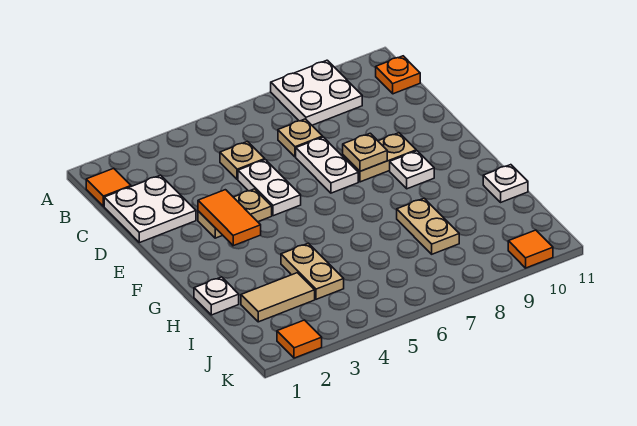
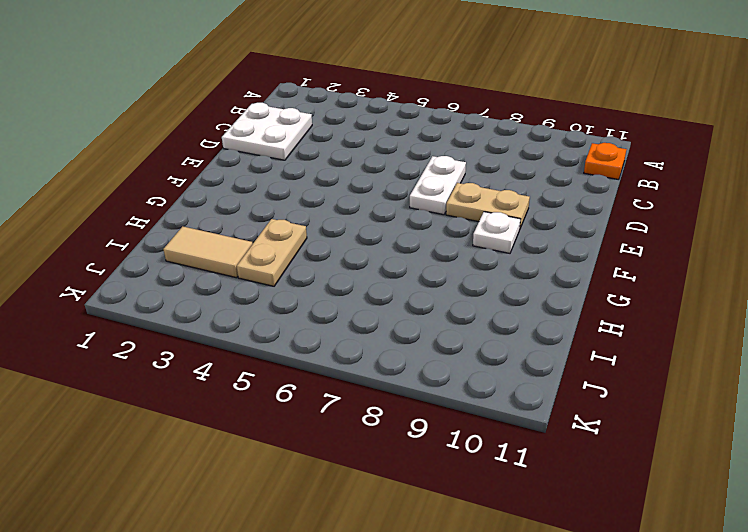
none -> white 2x2 plate [271,60,362,125]
none -> orange 1x1 tile [86,168,131,206]
none -> tan 1x1 plate [220,141,265,179]

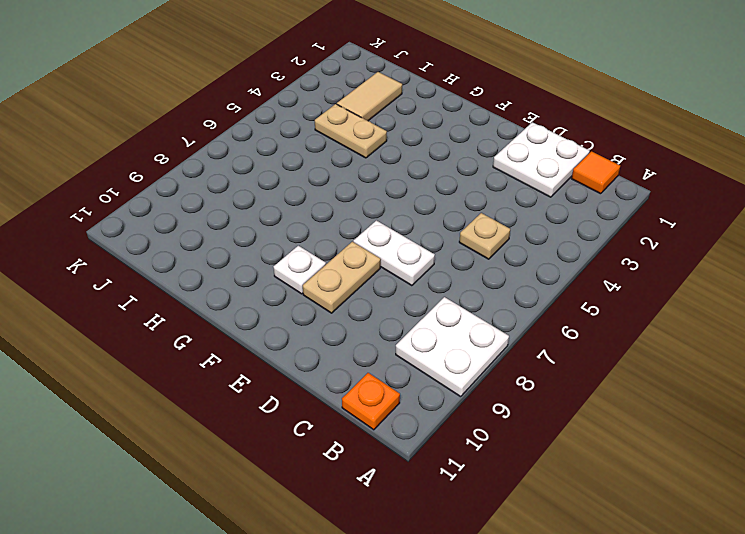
none -> tan 1x1 plate [278,119,323,157]
none -> white 1x2 plate [238,160,301,216]
none -> tan 1x2 plate [198,189,272,238]

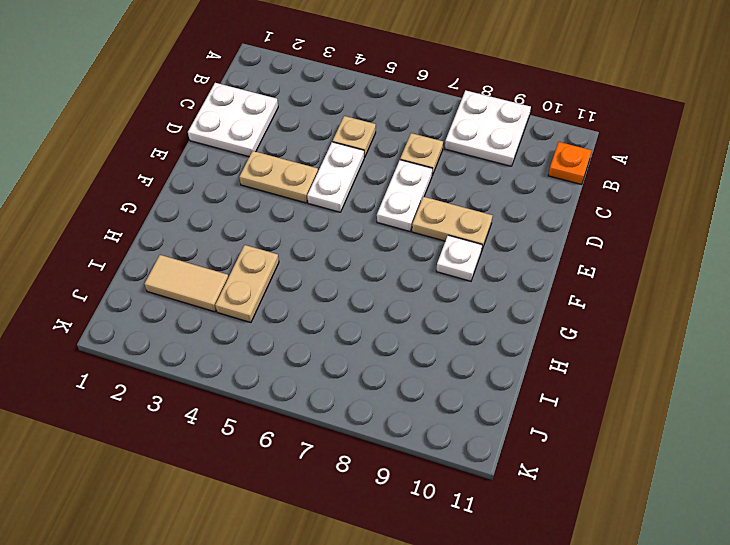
none -> orange 1x1 tile [86,168,131,206]
none -> white 1x1 plate [194,277,239,315]
none -> tan 1x2 plate [397,198,459,254]

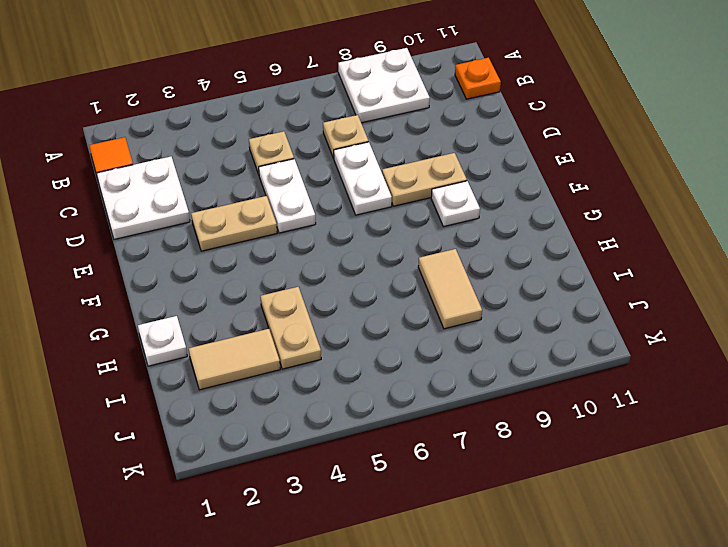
tan 1x2 tile [418,249,482,329] -> tan 1x2 plate [397,198,459,254]
none -> white 1x1 plate [483,165,528,202]
none -> orange 1x1 tile [277,320,322,358]
none -> orange 1x1 tile [508,230,553,268]

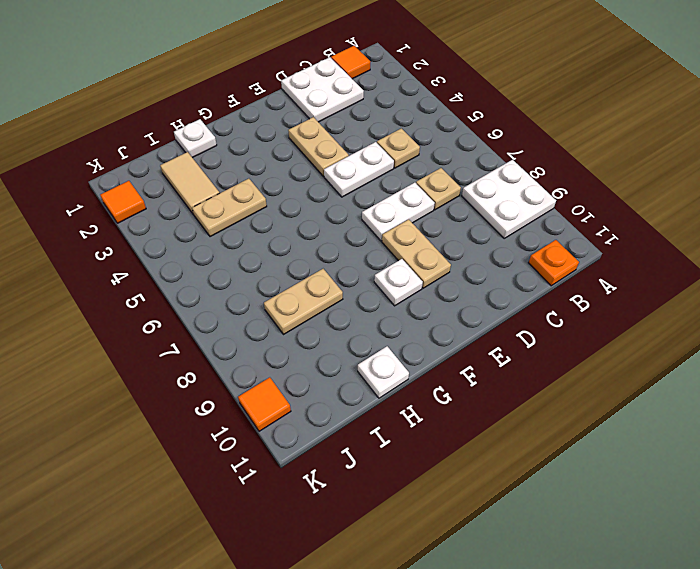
none -> orange 1x2 tile [198,190,261,246]
none -> tan 1x1 plate [343,133,387,171]

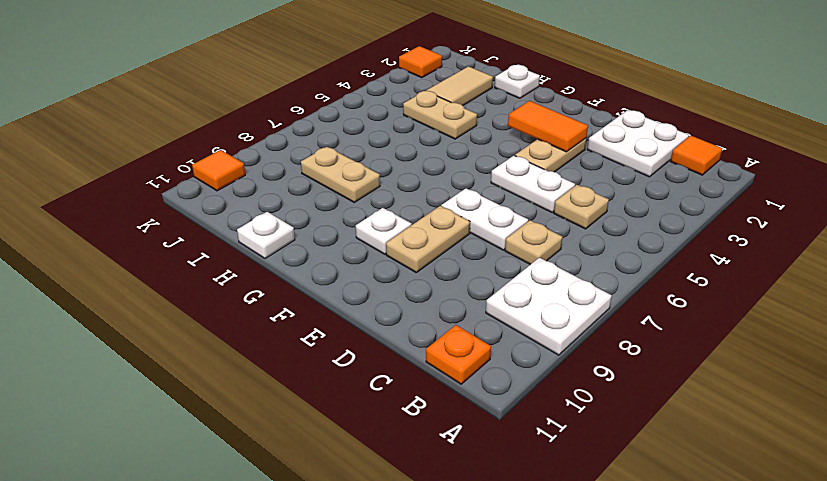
none -> tan 1x1 plate [343,133,387,171]

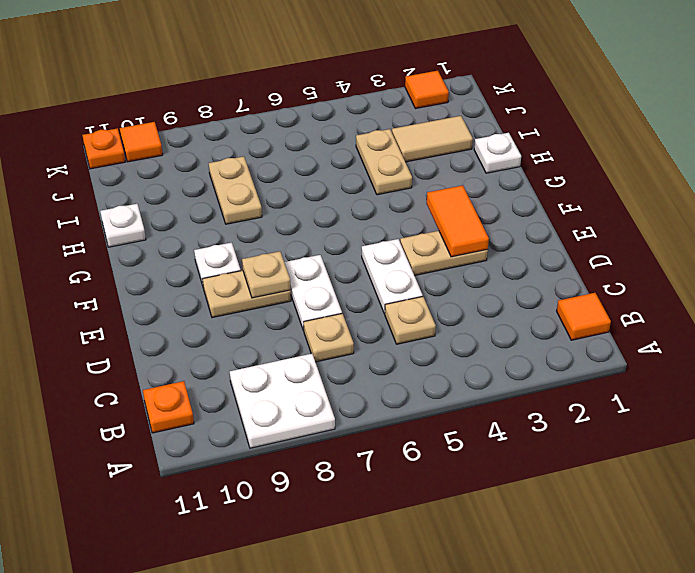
orange 1x1 plate [82,128,125,169] -> none
none -> white 2x2 plate [104,175,196,243]

